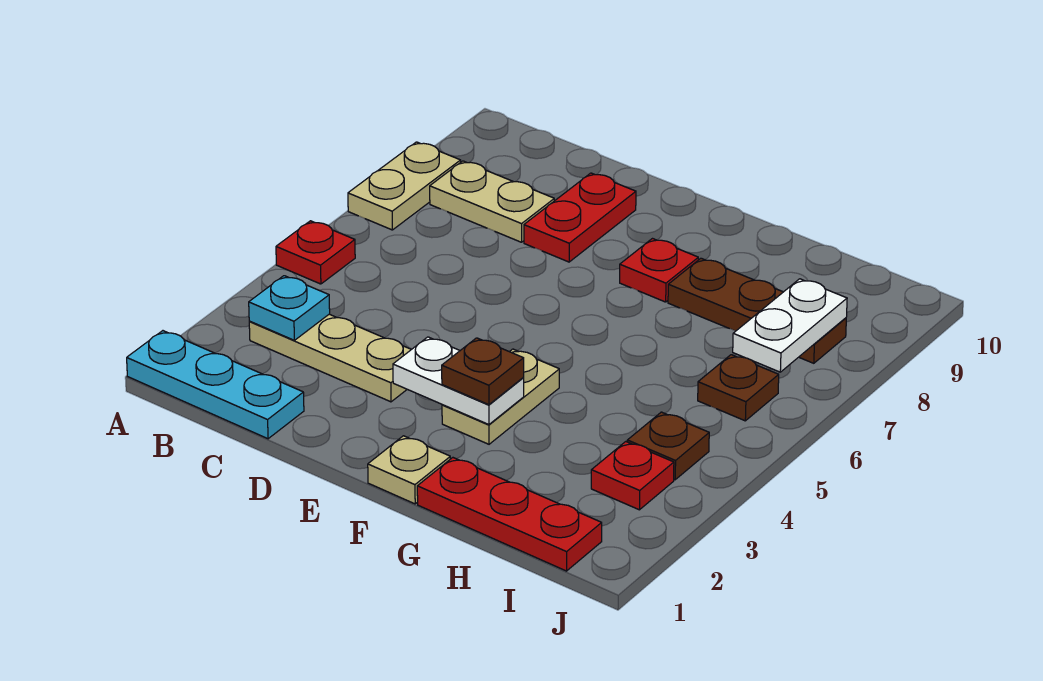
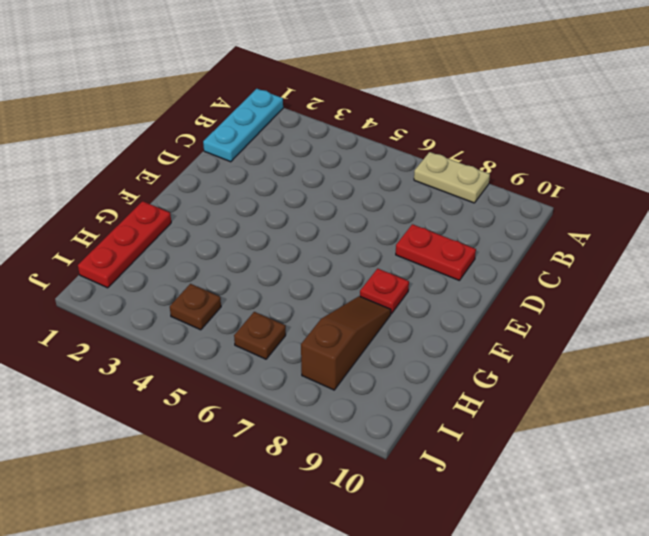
brown 1x3 slope [301,296,391,390] -> brown 1x3 plate [668,258,846,363]
none -> red 1x1 plate [276,221,355,284]
none -> tan 1x3 plate [249,314,411,402]
none -> tan 1x2 plate [430,161,554,242]

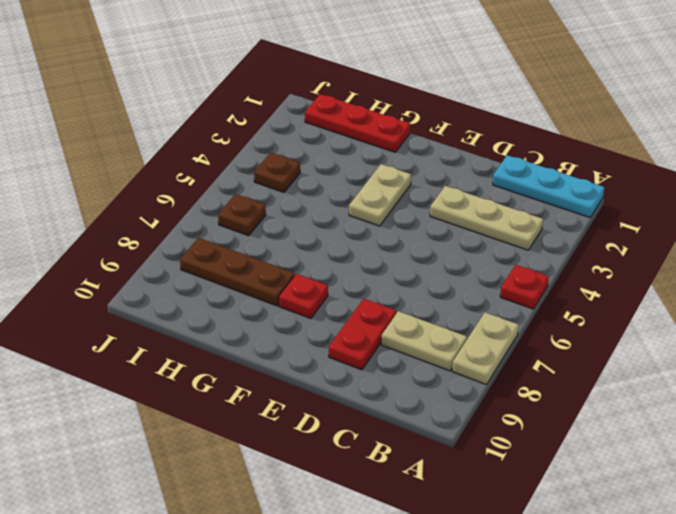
none -> tan 1x1 plate [368,436,450,504]
none -> red 1x1 plate [591,442,674,510]
none -> cyan 1x1 plate [249,276,330,340]

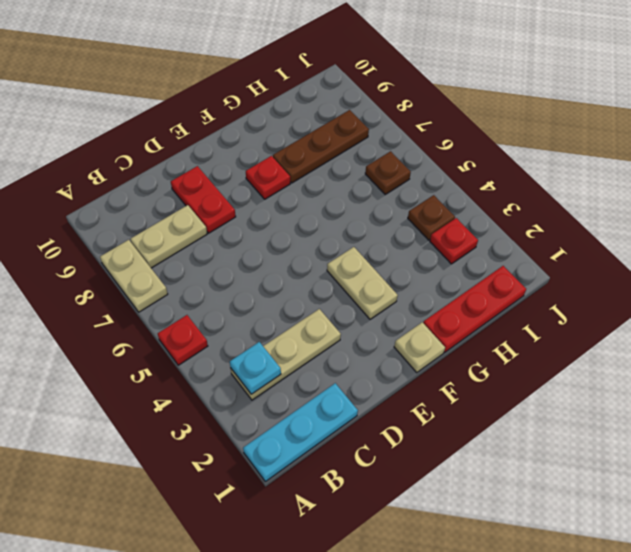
none -> white 1x2 plate [393,337,524,425]
none -> white 1x2 plate [733,279,847,372]
none -> brown 1x1 plate [442,338,524,405]

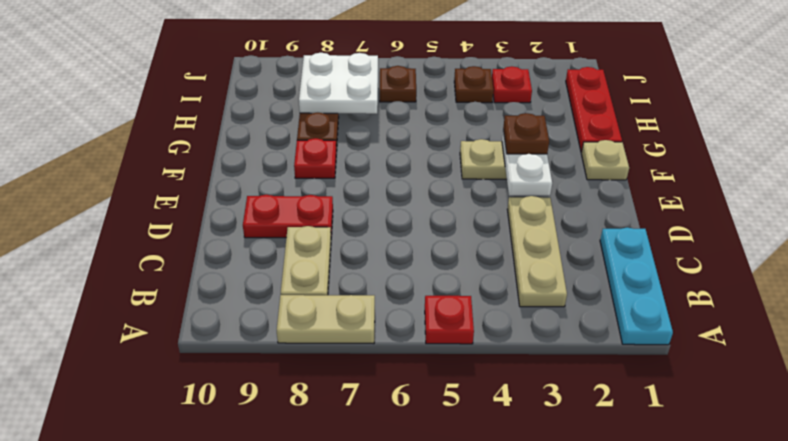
white 2x2 plate [299,53,378,114] -> white 1x2 plate [733,279,847,372]
none -> cyan 1x1 plate [249,276,330,340]

